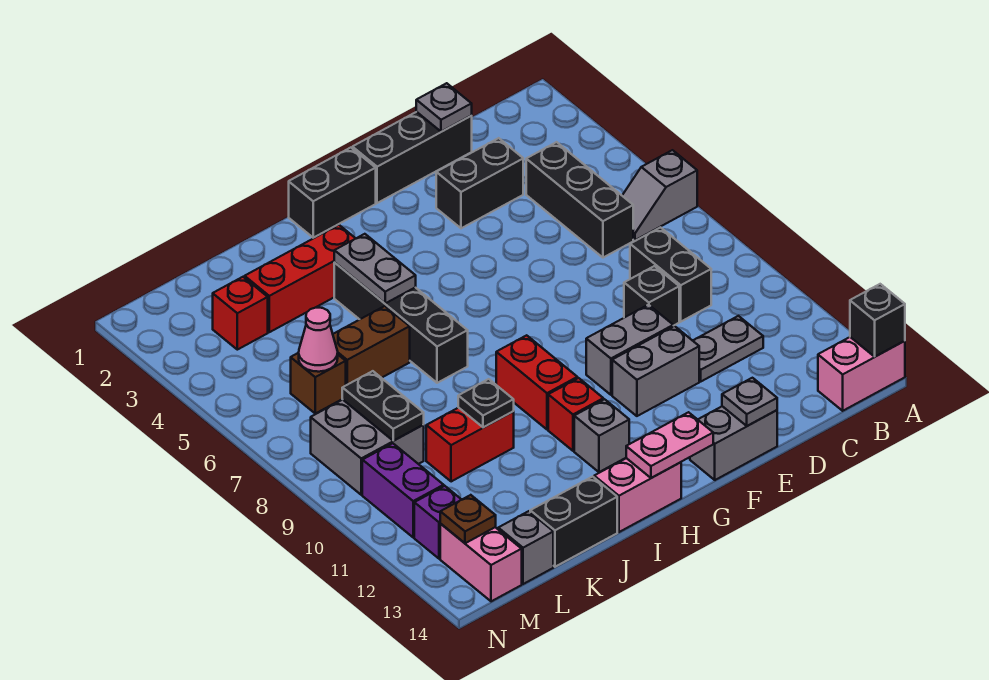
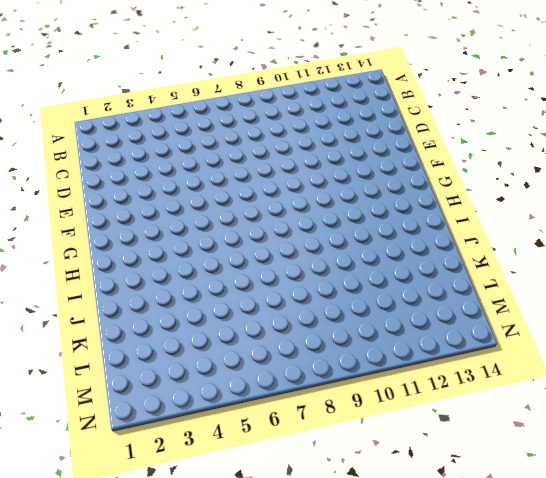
none -> grey 1x2 slope [622,150,697,240]
none -> pink 1x2 brick [818,337,905,411]
none -> black 1x3 brick [526,142,633,258]
none -> black 1x2 brick [630,227,711,322]

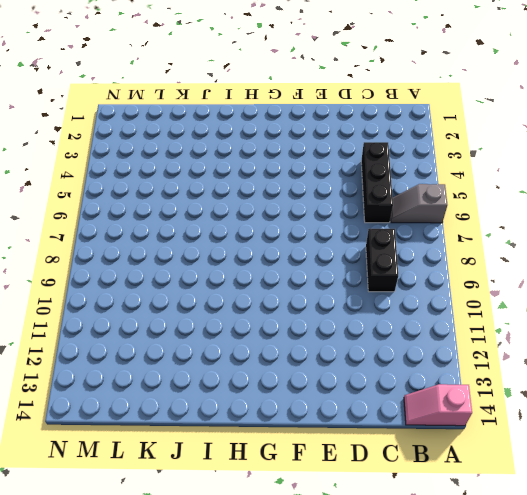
pink 1x2 slope [404,384,472,426] -> pink 1x2 brick [818,337,905,411]
none -> grey 1x2 plate [693,316,763,381]
none -> black 1x3 brick [352,112,472,203]
none -> black 1x2 brick [436,138,523,228]
none -> black 1x1 brick [624,266,679,326]

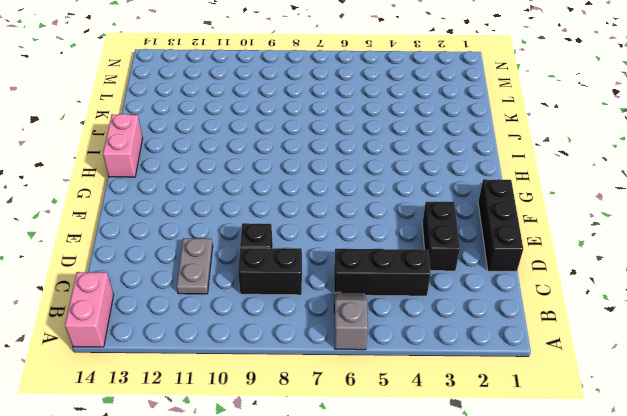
none -> grey 1x2 brick [586,305,673,395]
none -> grey 1x2 brick [612,326,699,416]
none -> grey 1x2 brick [690,406,777,480]
none -> black 1x2 brick [289,148,376,238]

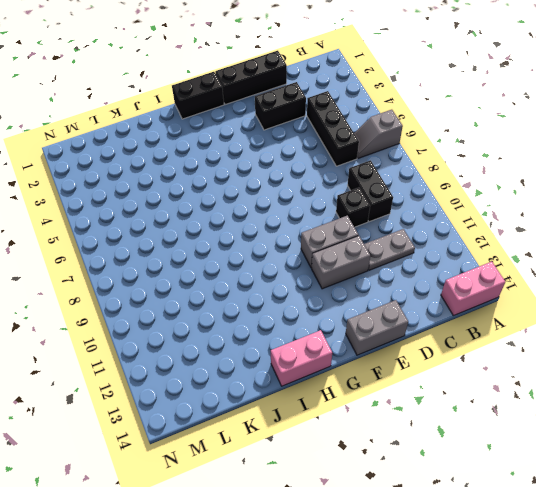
none -> red 1x2 brick [496,335,577,429]
none -> red 1x1 brick [548,378,603,451]
none -> grey 1x1 brick [574,399,629,472]
none -> red 1x3 brick [245,225,356,332]

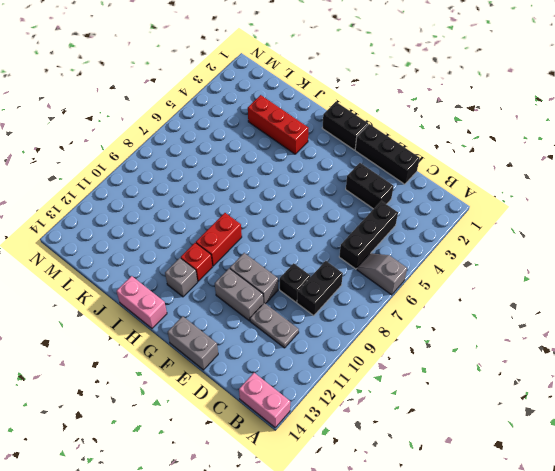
none -> black 1x4 brick [334,263,468,383]
none -> brown 1x2 brick [333,306,410,385]
none -> red 1x2 brick [426,408,514,482]
none -> black 1x2 brick [530,477,617,567]

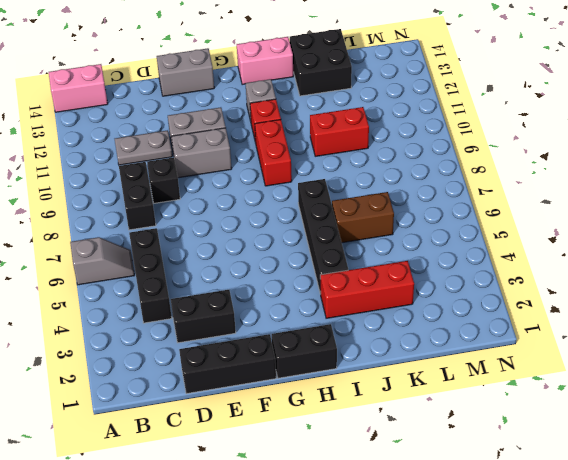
black 2x2 brick [290,29,352,96] -> black 1x2 brick [530,477,617,567]
none -> red 1x1 brick [213,277,268,350]
none -> brown 1x1 brick [291,353,346,413]
none -> grey 2x2 brick [311,400,424,495]
none -> grey 1x1 brick [498,511,553,584]

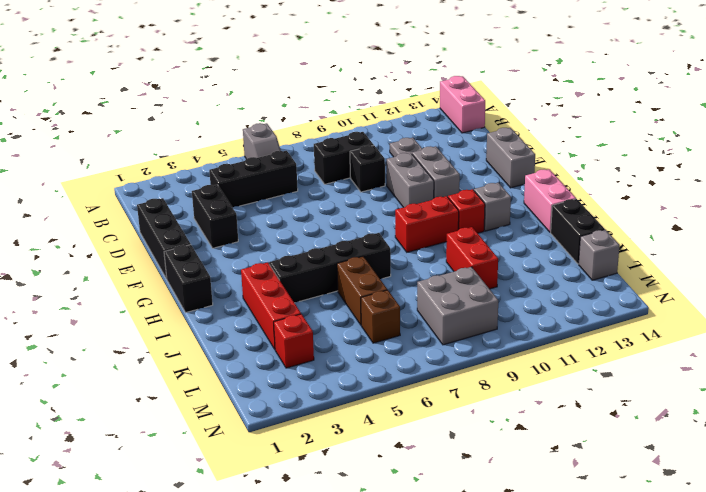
none -> purple 1x2 brick [362,443,444,537]
none -> purple 1x1 brick [414,486,462,559]
none -> pink 1x2 brick [440,524,522,601]
none -> black 1x1 brick [850,284,905,357]

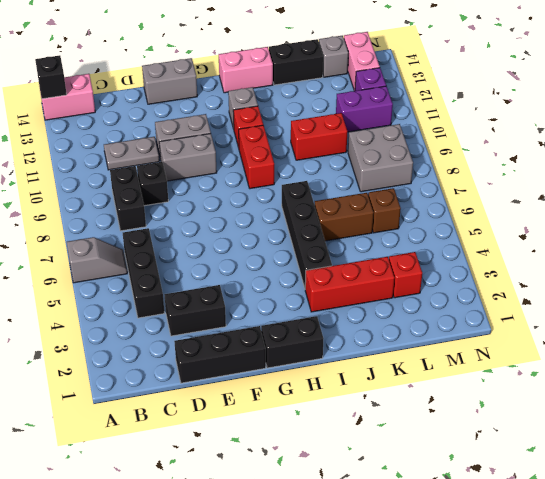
purple 1x2 brick [336,86,393,132] -> purple 1x2 brick turned to [362,443,444,537]
none -> grey 1x1 plate [416,83,472,132]
none -> grey 1x1 plate [722,378,777,426]
none -> pink 1x2 plate [626,412,713,478]
none -> grey 1x2 plate [334,234,416,303]

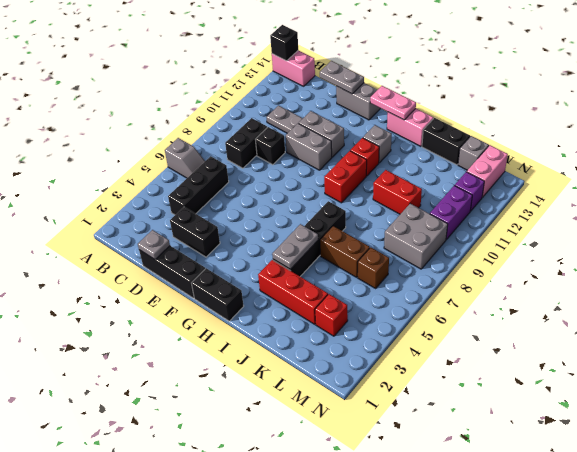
grey 1x2 plate [320,61,364,94] -> grey 1x1 plate [722,378,777,426]
none -> black 1x1 plate [458,379,514,428]
none -> pink 1x1 cone [299,308,338,372]
none -> black 1x2 plate [342,371,424,441]
none -> brown 1x1 plate [440,495,496,543]

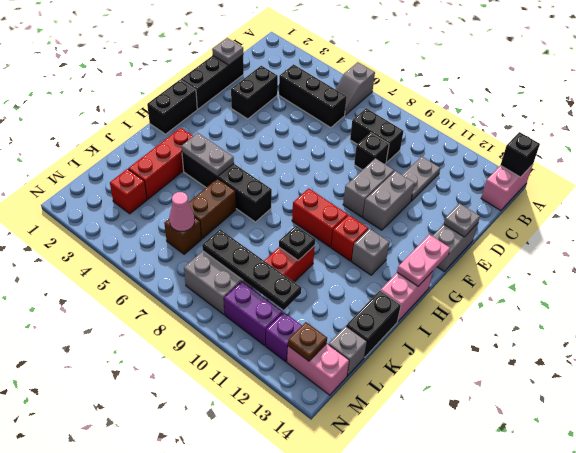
black 1x4 plate [202,229,301,310] -> black 1x2 plate [342,371,424,441]

